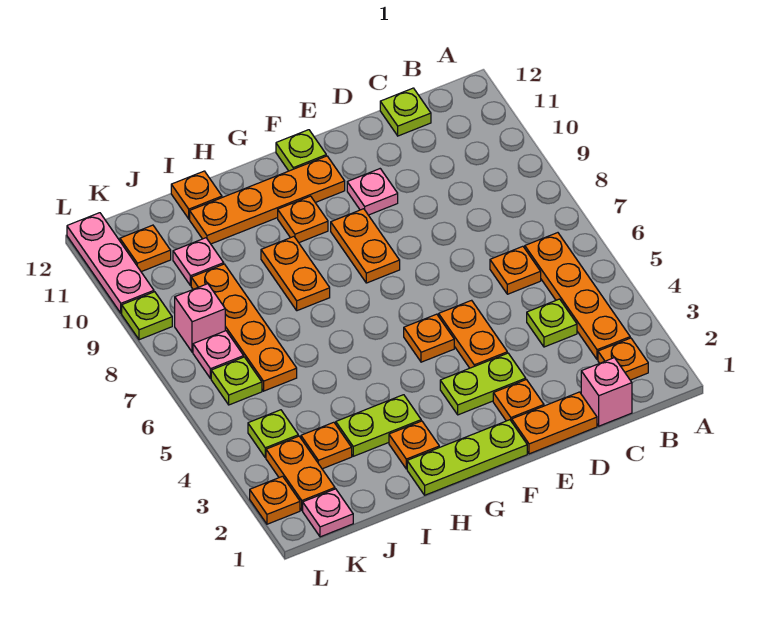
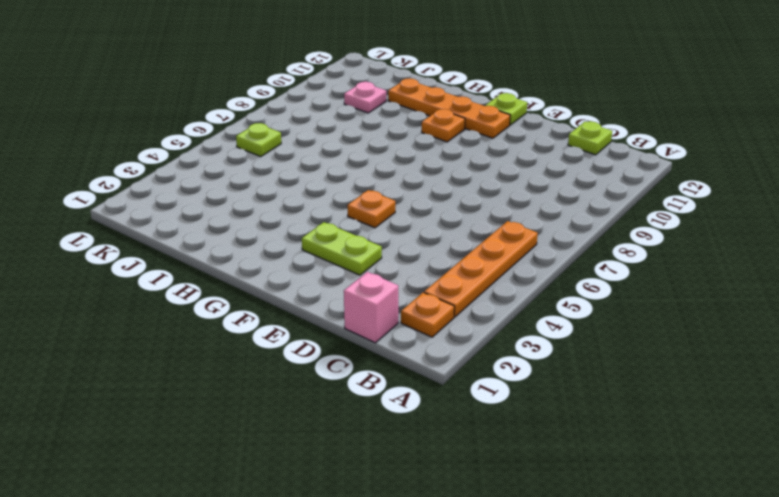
none -> lime 1x1 plate [527,299,577,347]
none -> orange 1x1 plate [490,246,541,294]
none -> orange 1x2 plate [512,392,597,454]
none -> orange 1x1 plate [493,380,544,422]

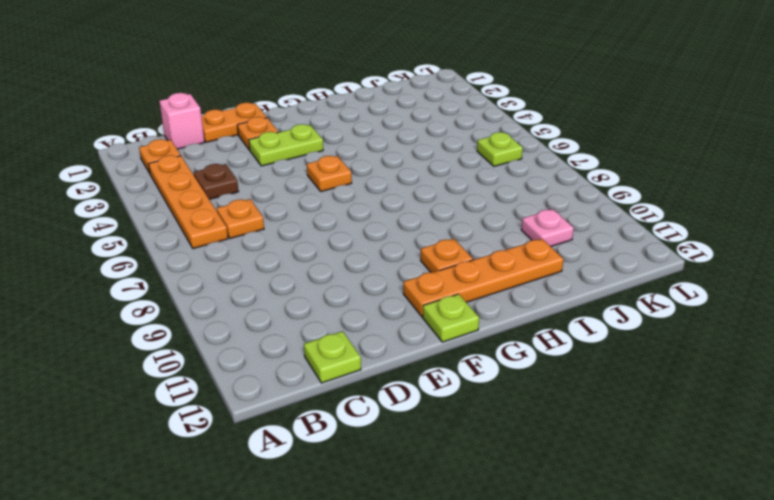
brown 1x1 plate [194,164,239,199] -> lime 1x1 plate [527,299,577,347]
none -> orange 1x2 plate [439,300,507,368]
none -> pink 1x1 plate [347,169,398,215]
none -> lime 1x3 plate [407,420,527,495]
none -> orange 1x2 plate [331,209,400,283]

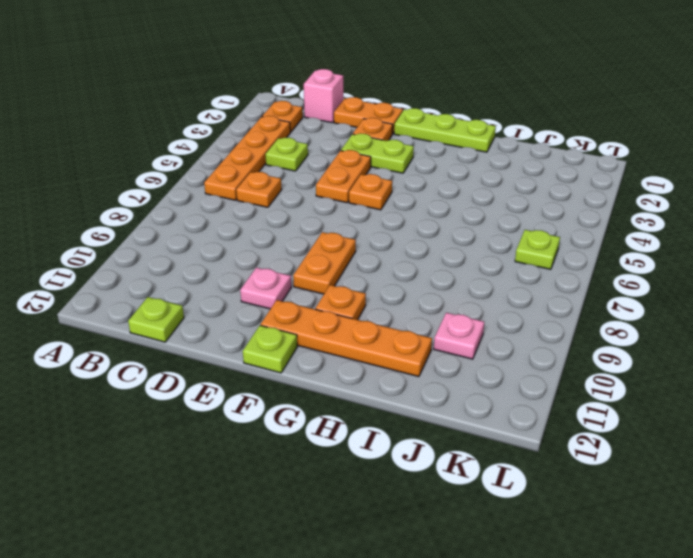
none -> orange 1x1 plate [389,421,439,469]
none -> lime 1x2 plate [336,395,421,456]
none -> orange 1x2 plate [261,237,330,311]
none -> orange 1x1 plate [171,171,222,219]

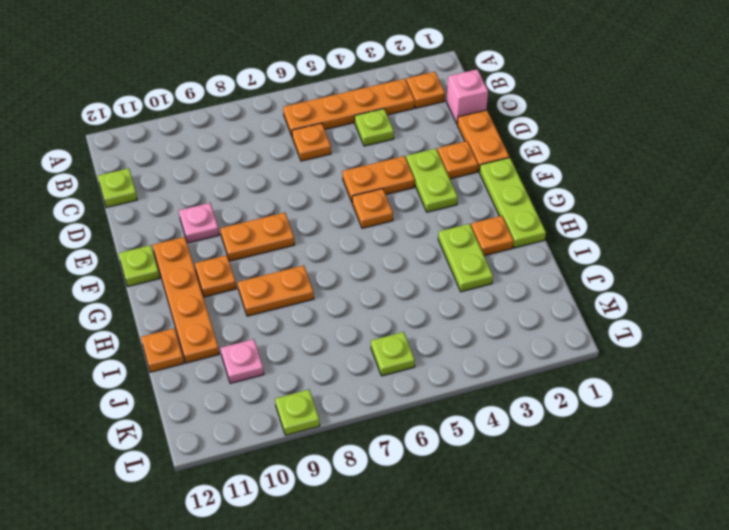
none -> orange 1x1 plate [301,422,352,469]
none -> orange 1x4 plate [191,264,297,391]
none -> pink 1x1 plate [303,489,353,537]
none -> orange 1x2 plate [266,436,335,510]

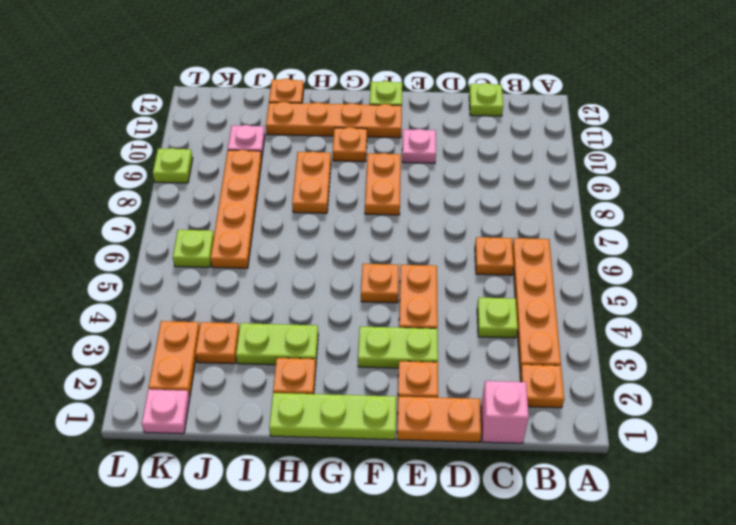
none -> lime 1x1 plate [248,410,298,458]
none -> pink 1x1 plate [193,331,244,379]
none -> pink 1x1 brick [175,284,225,352]
none -> orange 1x1 plate [120,225,171,272]

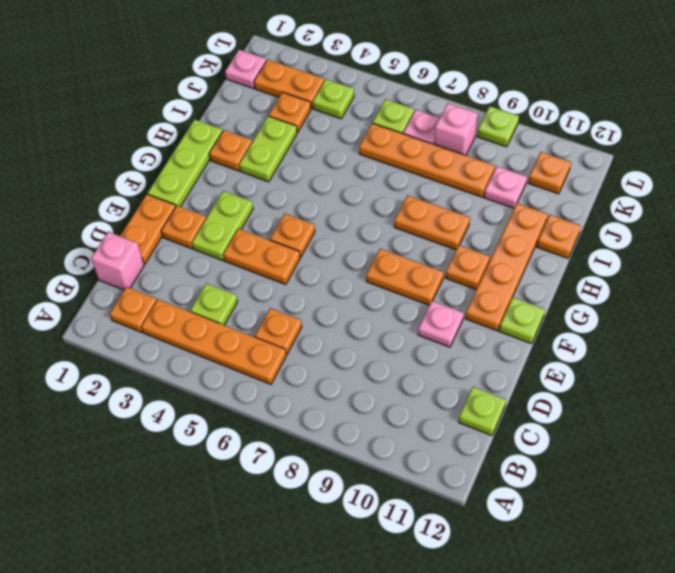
none -> orange 1x1 plate [250,476,300,524]
none -> pink 1x3 plate [67,213,154,313]

